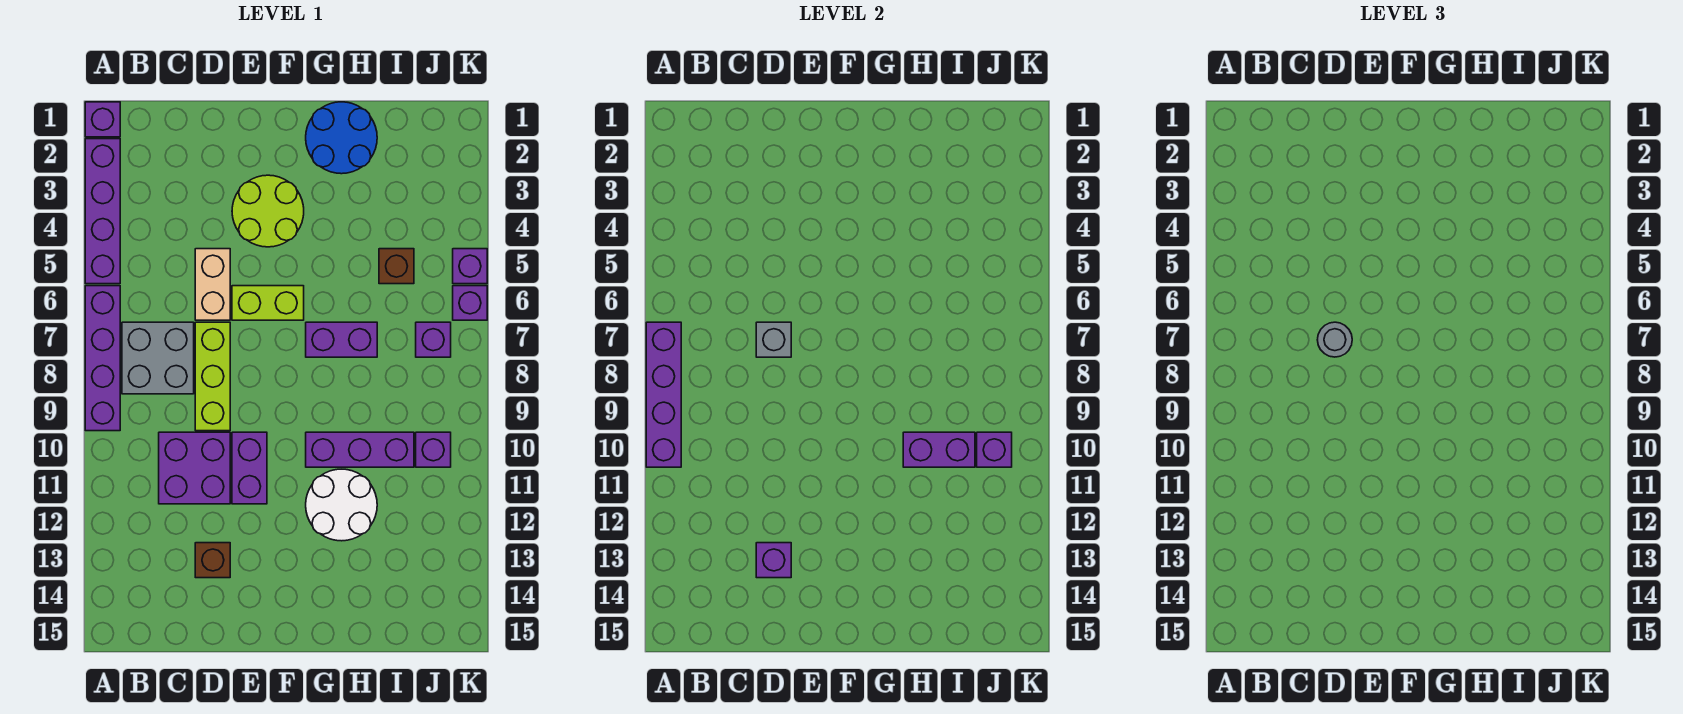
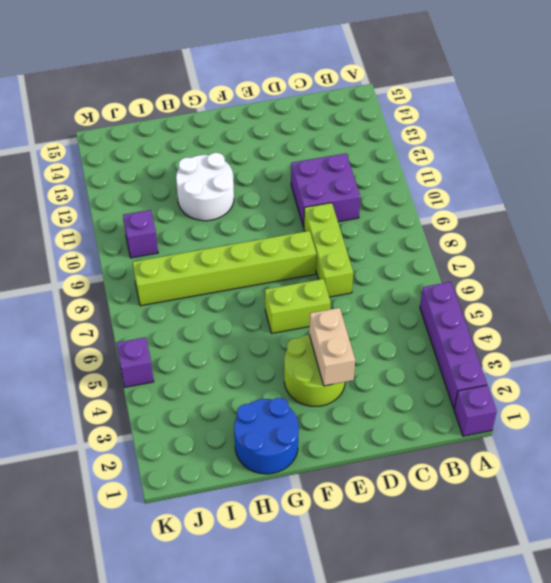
tan 1x2 brick [309,308,355,386] -> tan 1x2 brick moved to [195,249,230,320]
lime 1x6 brick [133,231,316,306] -> none
none -> purple 1x4 brick [85,286,120,431]
none -> grey 2x2 brick [122,322,194,394]
none -> brown 1x1 brick [195,543,230,578]

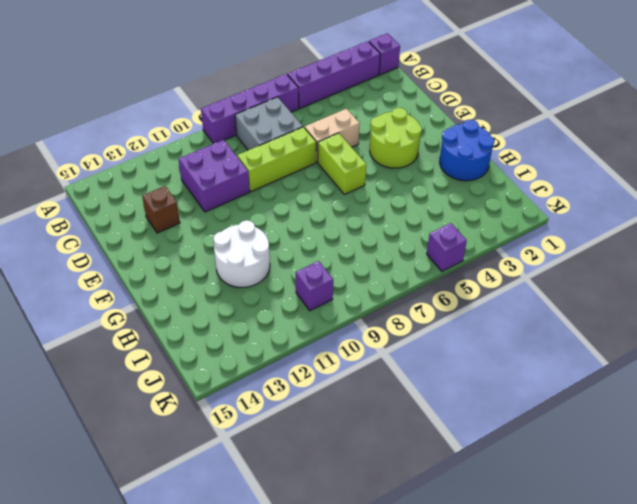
none -> purple 1x2 brick [232,432,267,504]
none -> purple 1x2 brick [306,322,377,357]
none -> purple 1x3 brick [306,432,414,467]

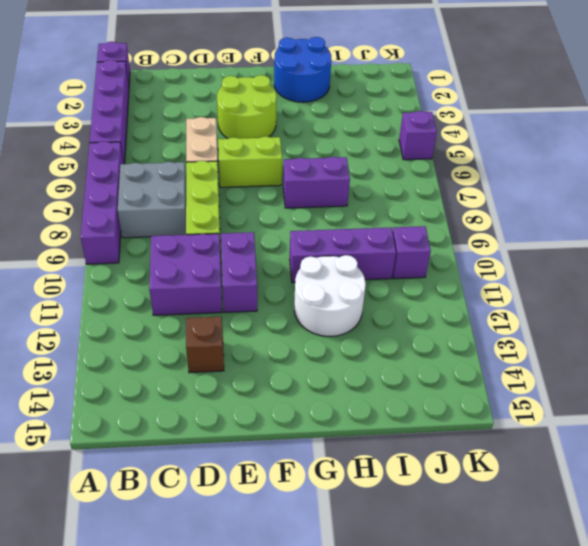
none -> brown 1x1 brick [379,249,414,284]
none -> purple 1x1 brick [416,322,451,357]
none -> purple 1x1 brick [453,286,487,320]

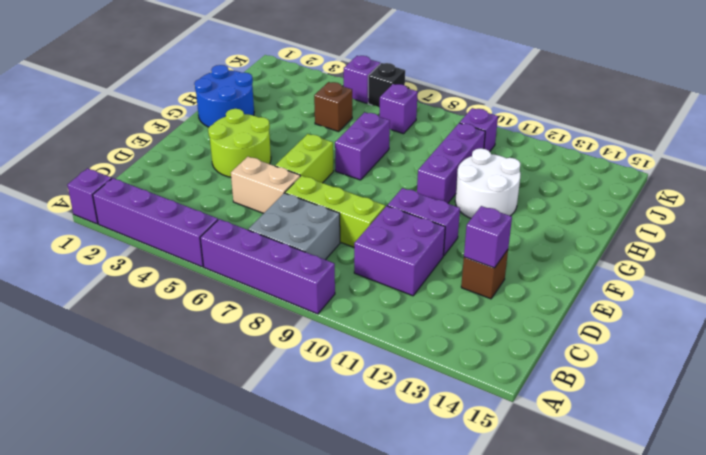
black 1x1 brick [368,63,405,107] -> purple 1x1 brick [453,286,487,320]
none -> purple 1x4 brick [646,322,681,467]
none -> grey 1x1 brick [756,322,791,357]
none -> purple 1x2 brick [903,432,975,467]

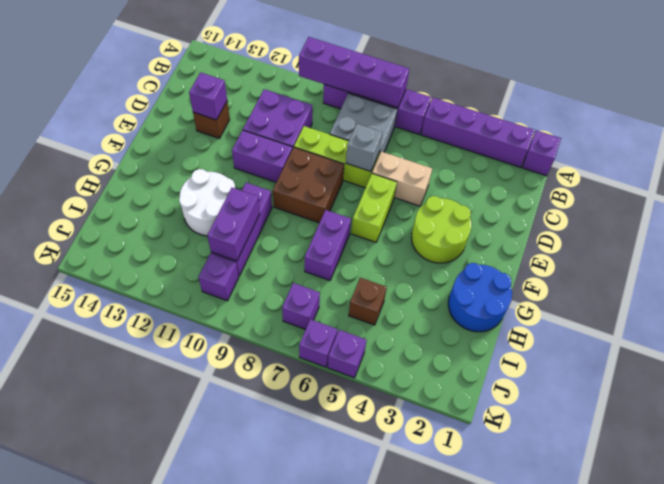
brown 2x2 brick [273,147,344,223] -> none
none -> purple 1x1 brick [977,432,1012,467]
none -> grey 1x1 round brick [1317,322,1352,357]

